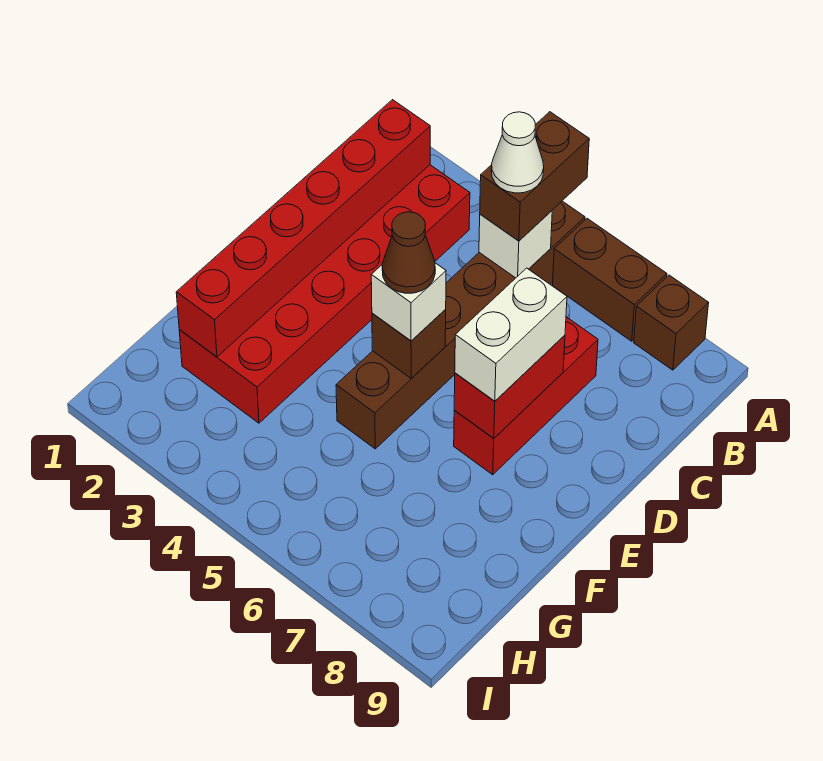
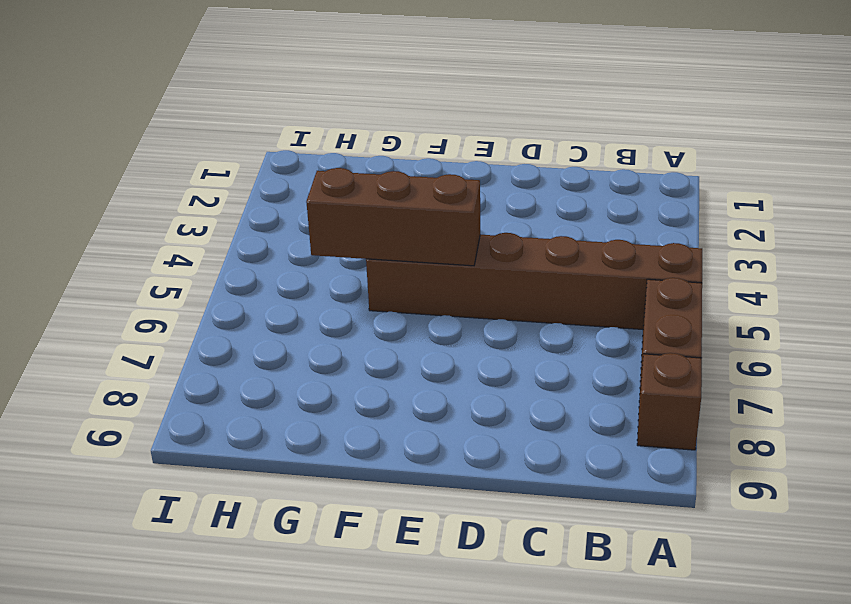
brown 1x3 brick [306,168,480,266] -> brown 1x1 brick [372,310,446,378]
none -> red 2x6 brick [179,165,470,423]
none -> red 1x3 brick [454,317,598,475]
none -> red 1x6 brick [176,100,430,357]

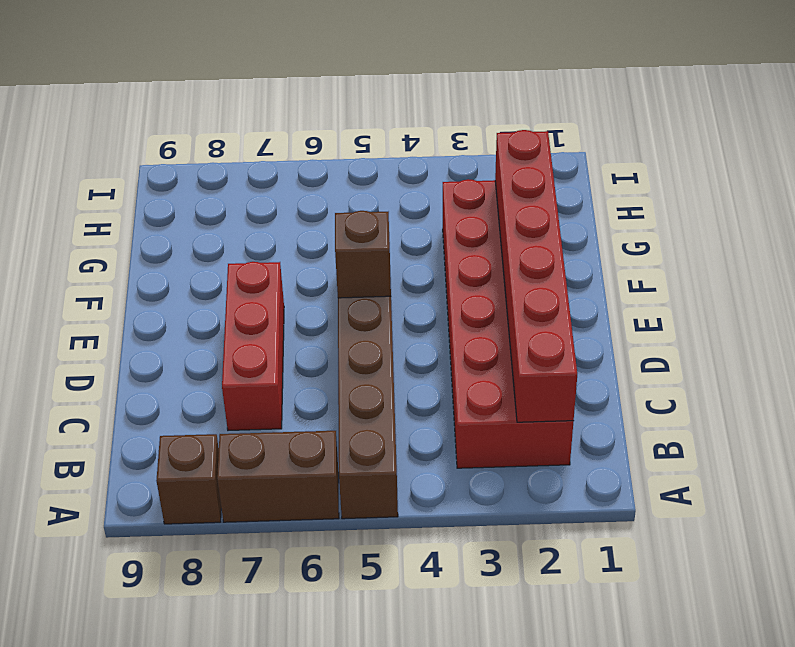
none -> white 1x1 brick [479,211,552,278]
none -> red 1x2 brick [454,335,565,438]
none -> brown 1x2 brick [480,112,589,241]

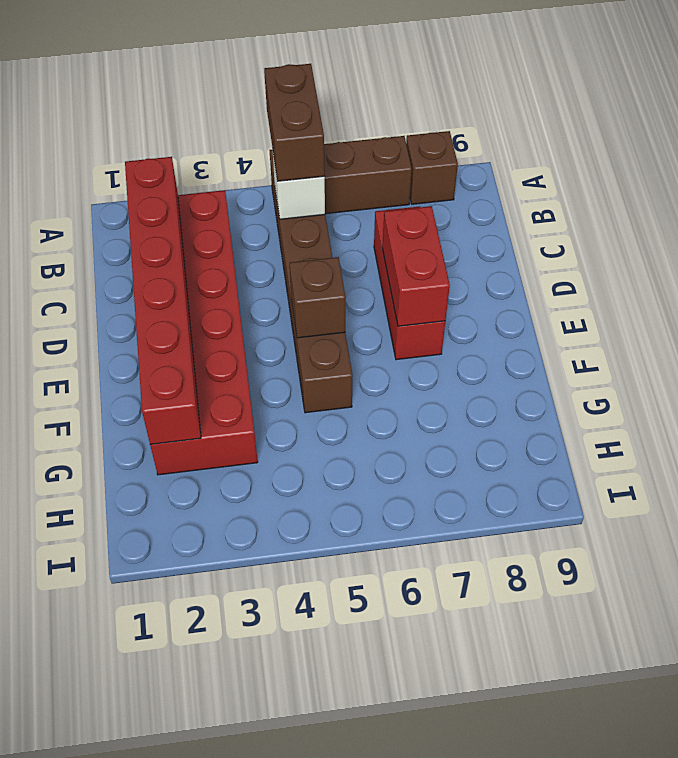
none -> white 1x2 brick [455,268,567,401]
none -> white 1x1 brick [371,263,446,341]
none -> white 1x1 cone [491,112,544,193]

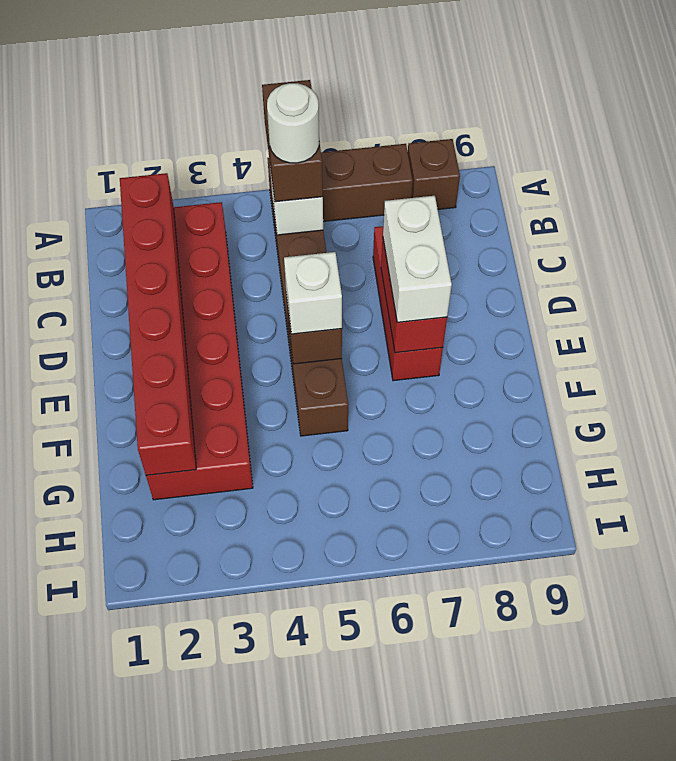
white 1x1 round brick [267,83,319,163] -> white 1x1 cone [491,112,544,193]
none -> brown 1x1 cone [382,212,435,293]

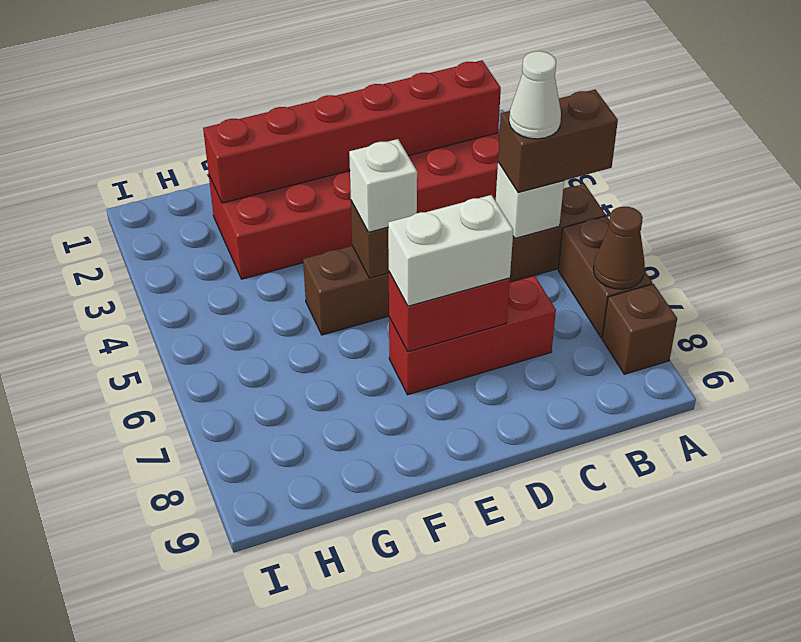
brown 1x1 cone [594,207,645,289] -> brown 1x1 cone moved to [382,212,435,293]

